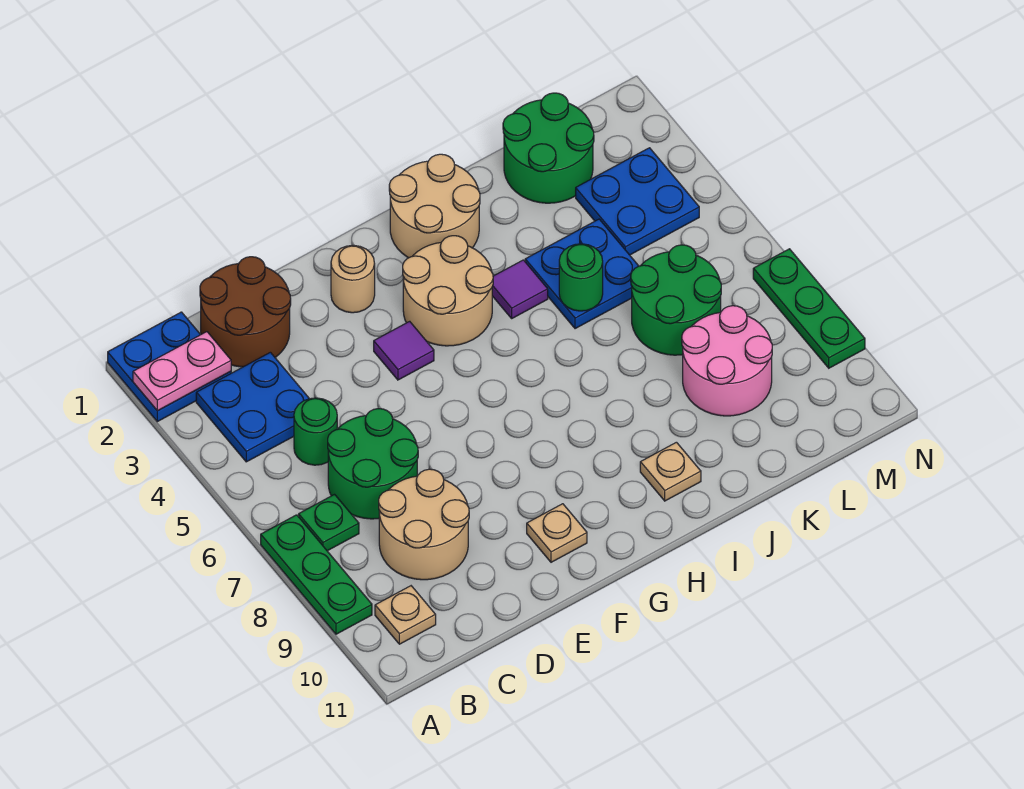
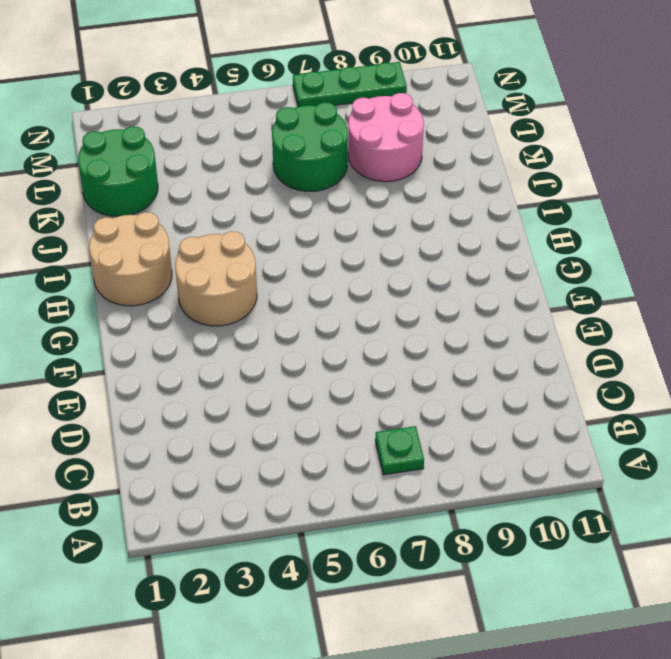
none -> blue 2x2 plate [108,312,231,422]
none -> green 1x3 plate [261,515,372,634]
none -> blue 2x2 plate [196,352,309,462]

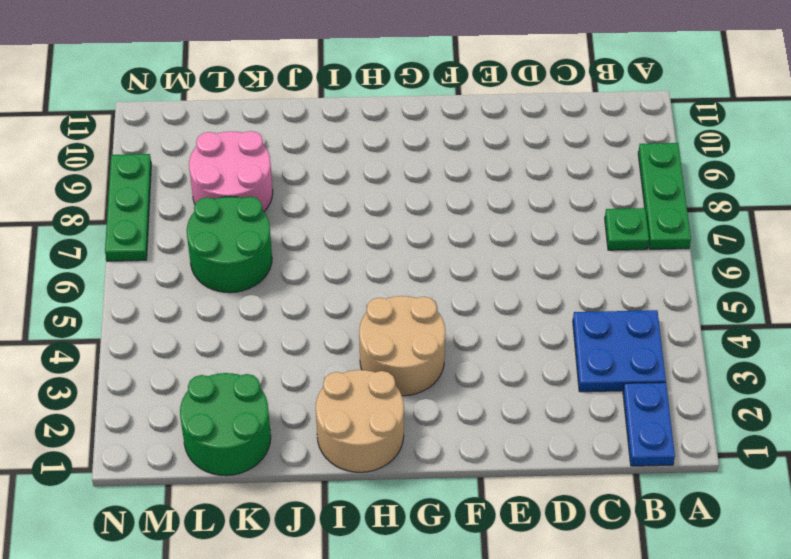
blue 1x2 plate [623,382,675,466] -> blue 2x2 plate [108,312,231,422]
none -> tan 1x1 plate [375,586,436,644]
none -> brown 2x2 round brick [200,257,291,367]
none -> green 1x1 round brick [294,398,337,465]

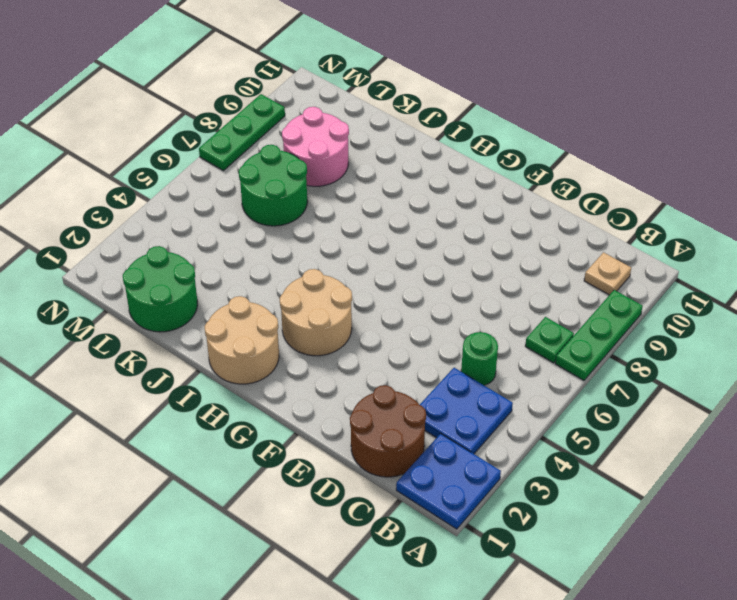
none -> green 2x2 round brick [328,409,418,519]
none -> tan 2x2 round brick [379,469,469,580]
none -> tan 1x1 round brick [331,245,375,313]

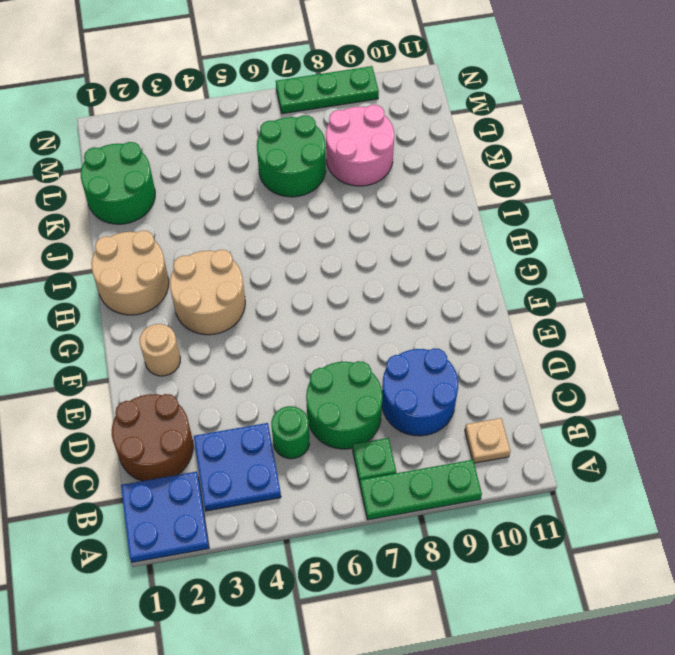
blue 2x2 round brick [382,348,459,436] -> tan 2x2 round brick [379,469,469,580]
none -> purple 1x1 tile [374,321,434,380]
none -> tan 1x1 plate [527,504,587,562]
none -> purple 1x1 tile [492,260,548,318]

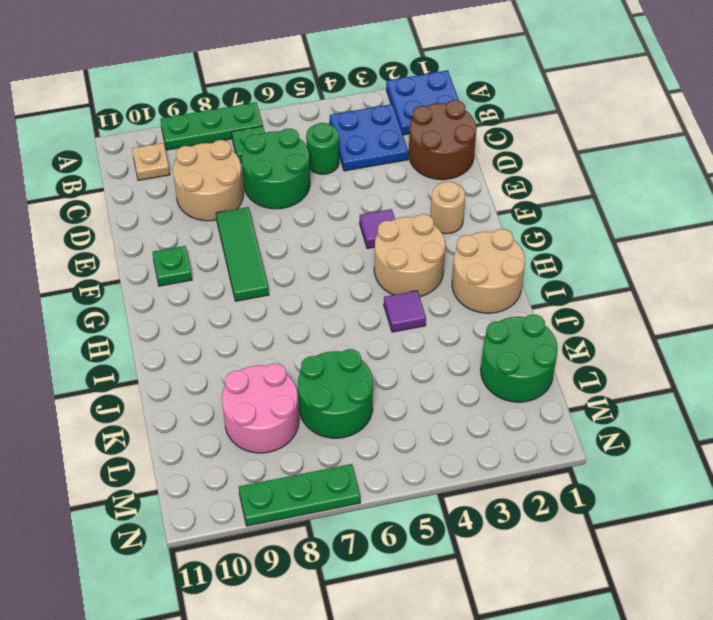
green 1x3 tile [216,207,269,301] -> none
green 1x1 plate [152,246,192,286] -> tan 1x1 plate [527,504,587,562]
none -> tan 1x1 plate [640,442,701,501]
none -> blue 2x2 plate [525,219,638,329]
none -> blue 2x2 plate [576,148,699,255]

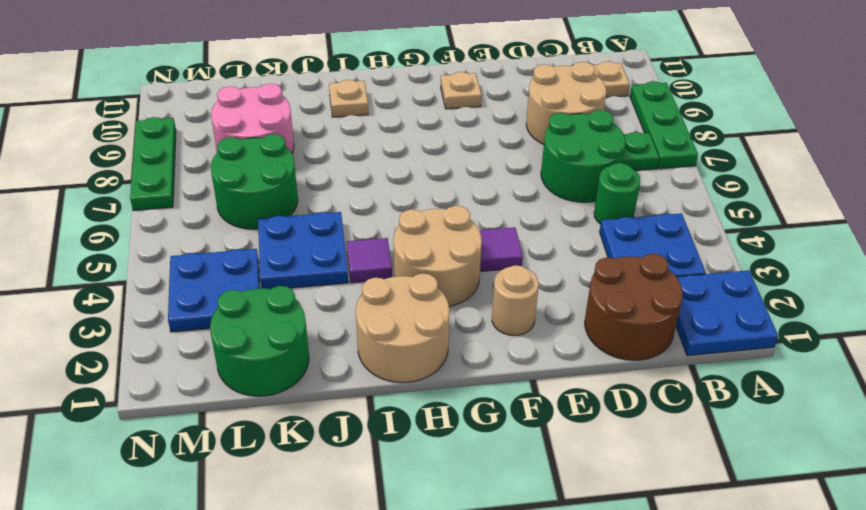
none -> pink 1x2 plate [133,332,231,411]
none -> green 1x1 round brick [559,244,603,311]

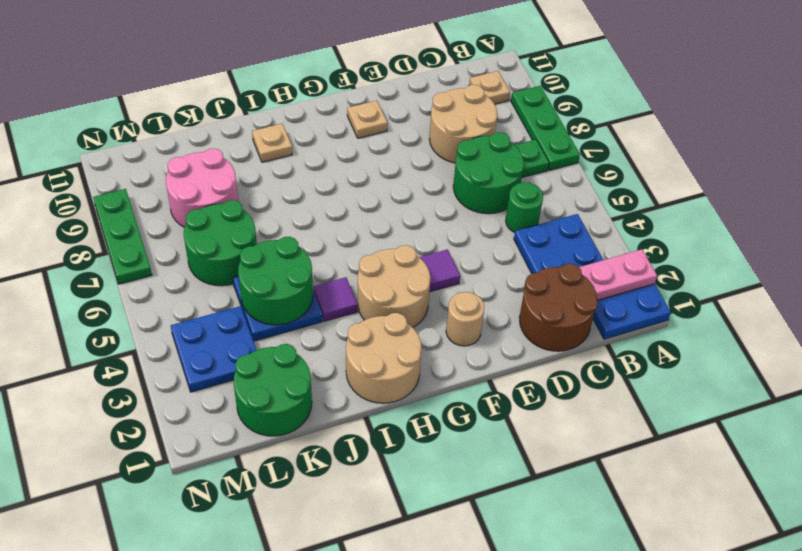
green 2x2 round brick [238,237,313,325] -> green 1x1 round brick [559,244,603,311]

